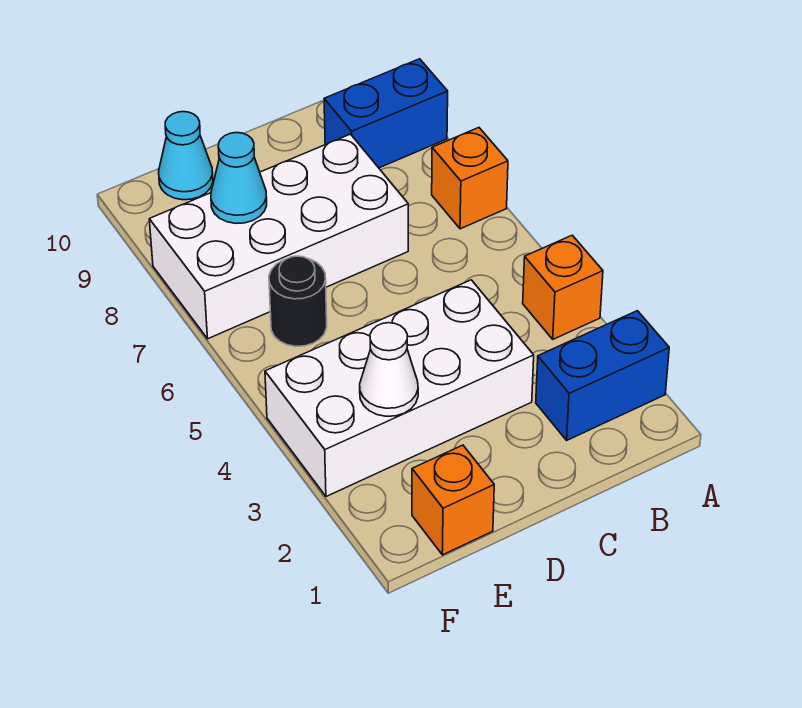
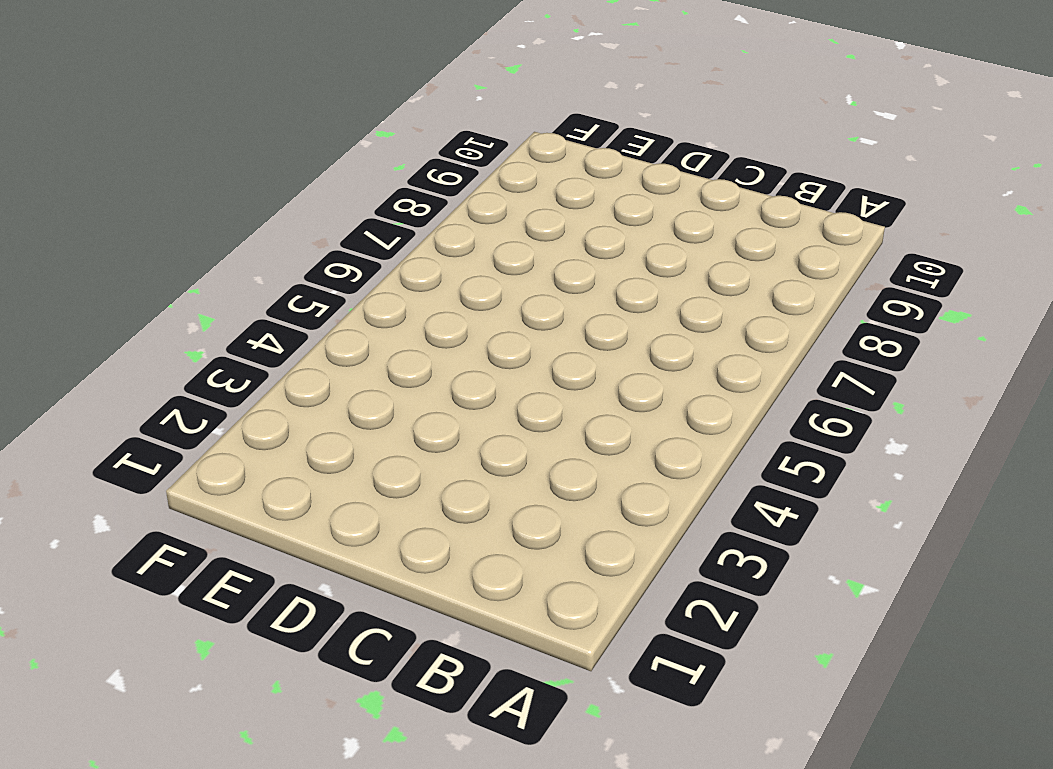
none -> blue 1x2 brick [536,311,669,440]
none -> orange 1x1 brick [523,235,603,339]

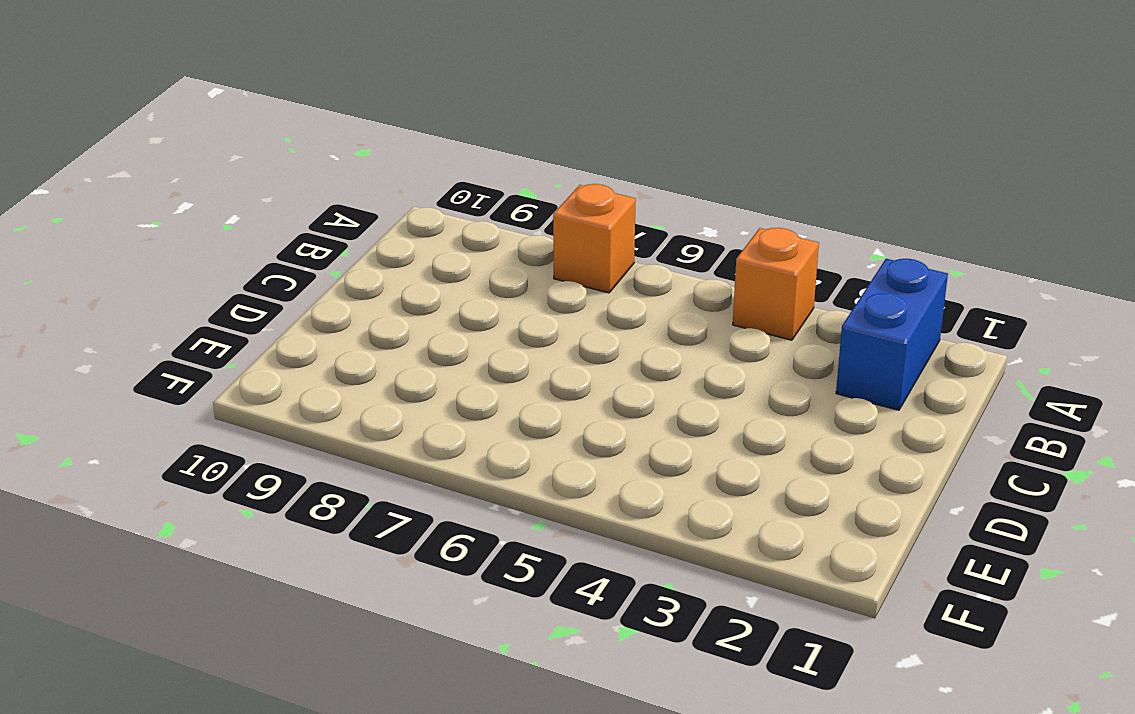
none -> blue 1x2 brick [324,59,448,168]
none -> white 2x4 brick [265,280,534,496]

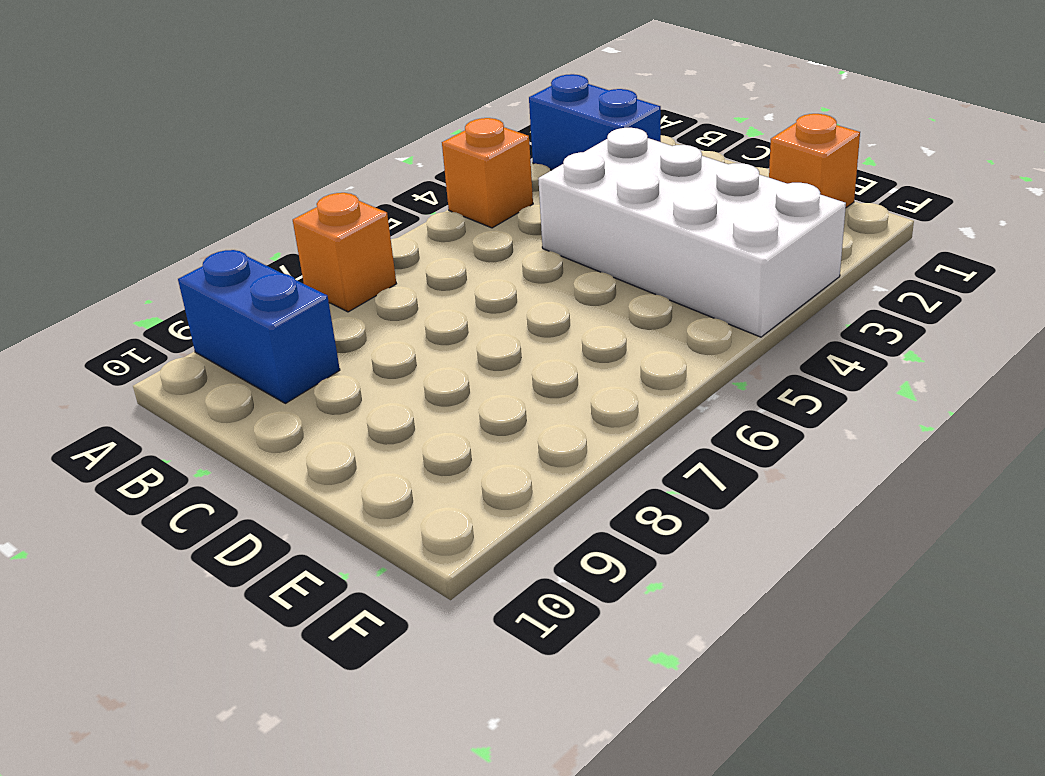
none -> white 2x4 brick [149,134,408,339]
none -> black 1x1 round brick [269,256,327,346]

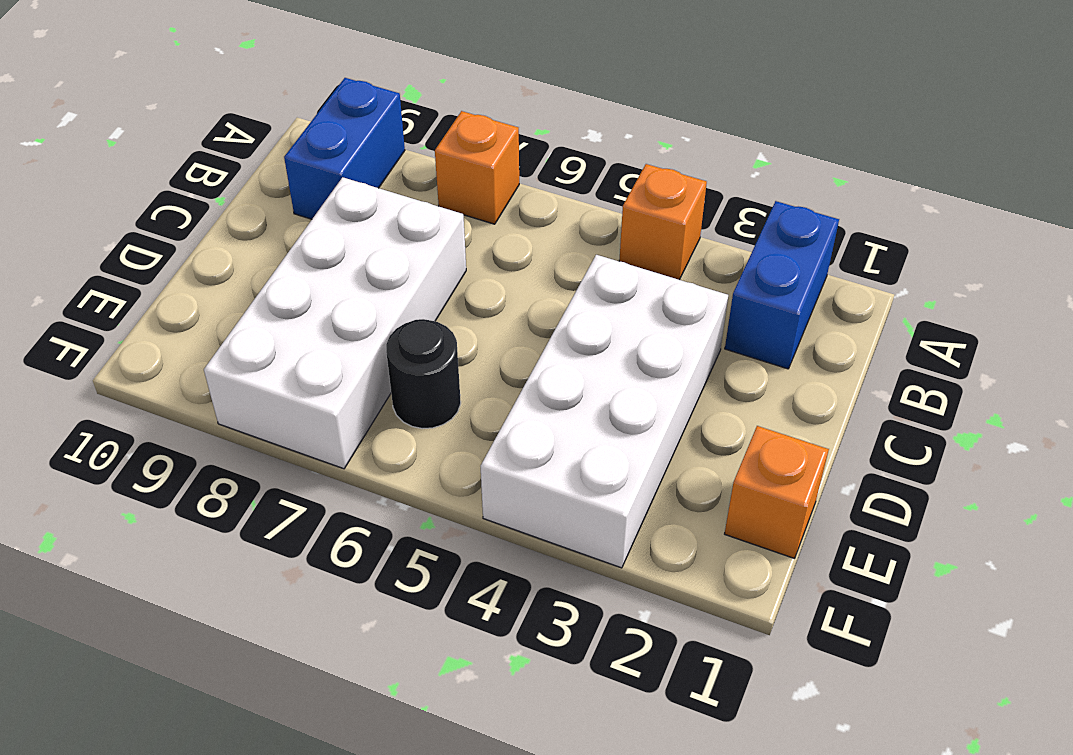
none -> cyan 1x1 cone [159,112,213,200]
none -> white 1x1 cone [360,323,418,416]

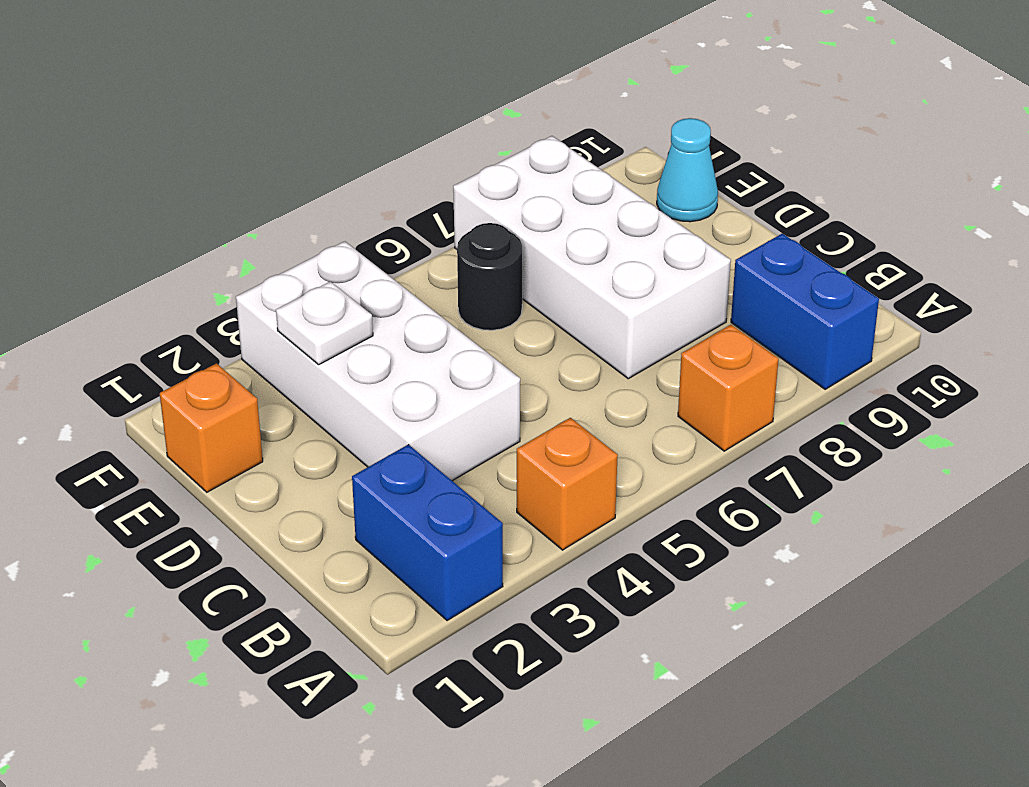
white 1x1 plate [276,282,373,365] -> white 1x1 cone [360,323,418,416]
none -> cyan 1x1 cone [211,133,267,223]

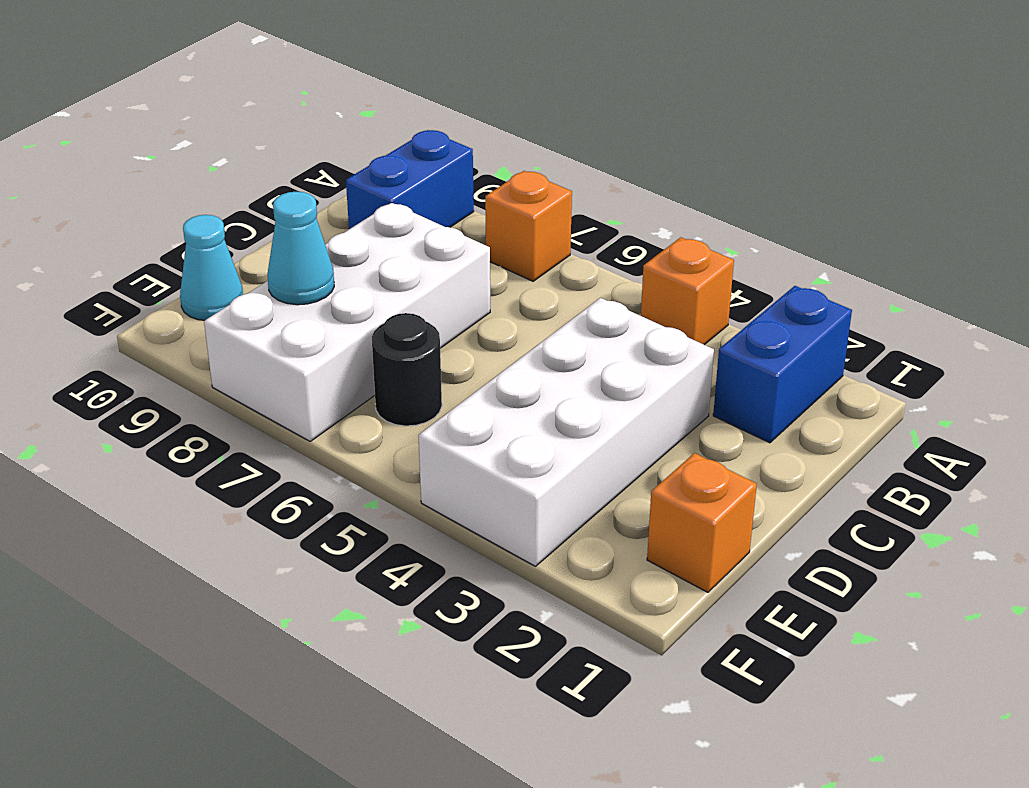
none -> white 1x1 cone [360,323,418,416]

